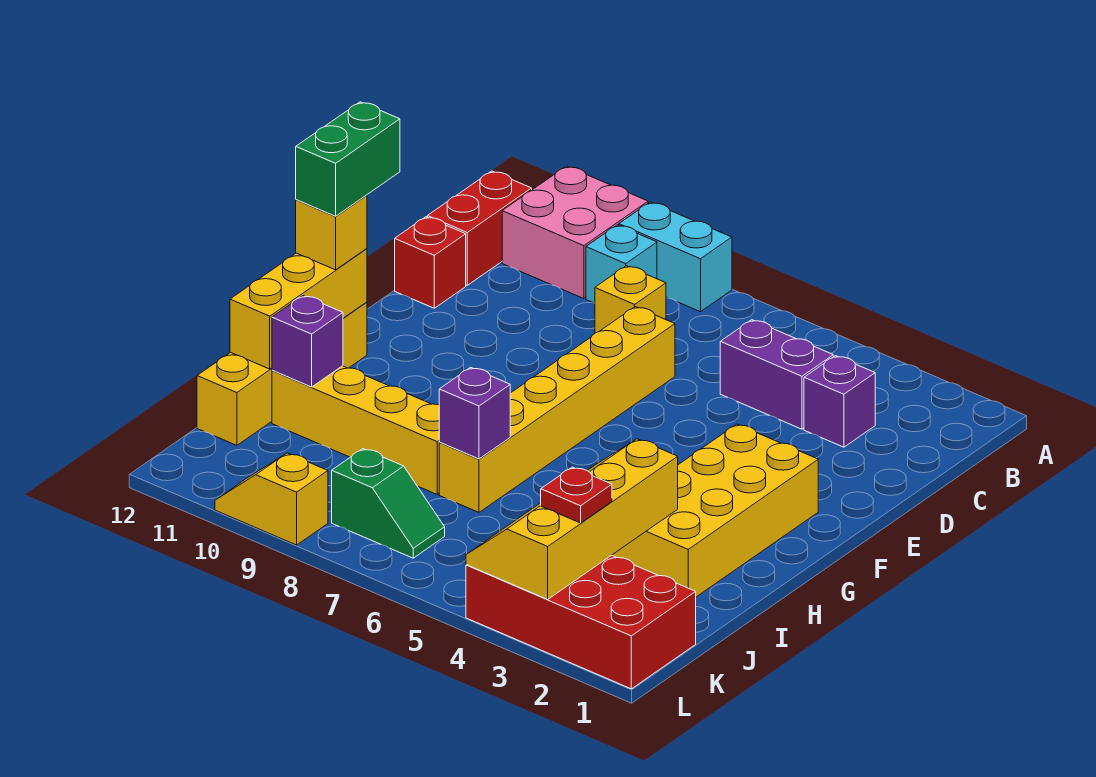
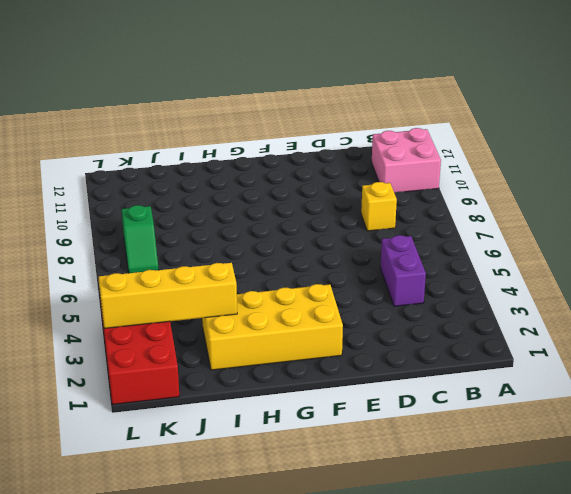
none -> cyan 1x2 brick [619,202,732,312]
none -> cyan 1x1 brick [586,225,657,303]
none -> red 1x2 brick [427,171,532,285]

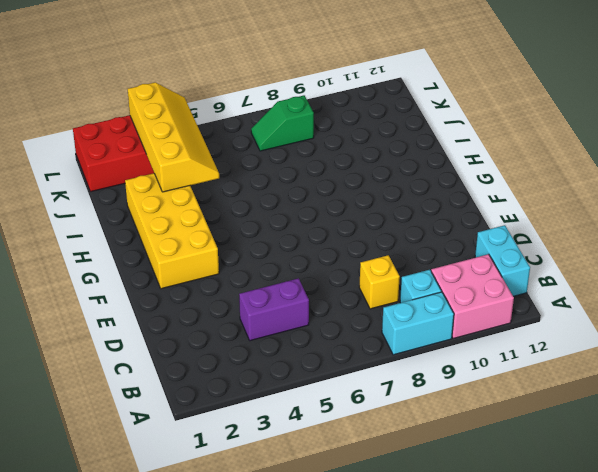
cyan 1x2 brick [475,225,530,296] -> red 1x2 brick [427,171,532,285]
none -> purple 1x1 brick [804,356,875,447]
none -> yellow 1x6 brick [439,307,675,512]
none -> red 1x1 brick [395,217,466,308]

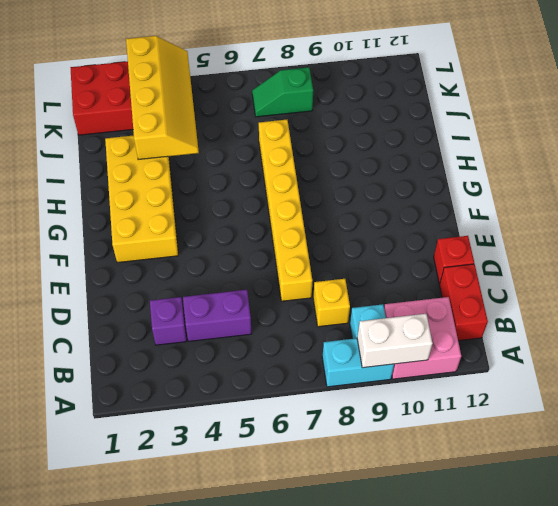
white 1x2 brick [357,314,433,368] -> none
none -> yellow 1x4 brick [197,302,367,445]
none -> yellow 1x4 brick [272,366,440,494]
none -> yellow 1x2 slope [215,453,328,545]

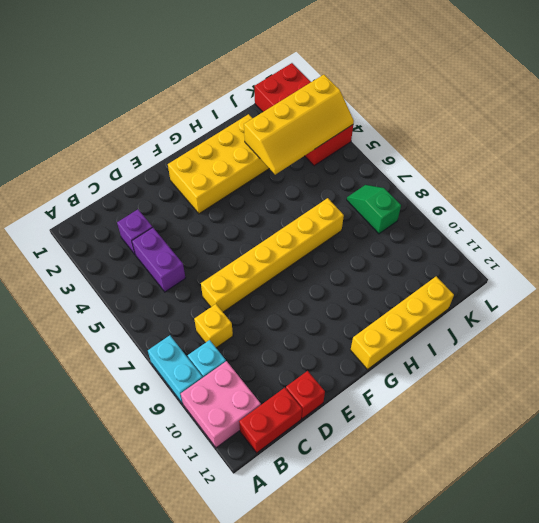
none -> yellow 1x4 brick [272,366,440,494]
none -> yellow 1x2 slope [215,453,328,545]
none -> yellow 1x3 brick [230,249,367,369]

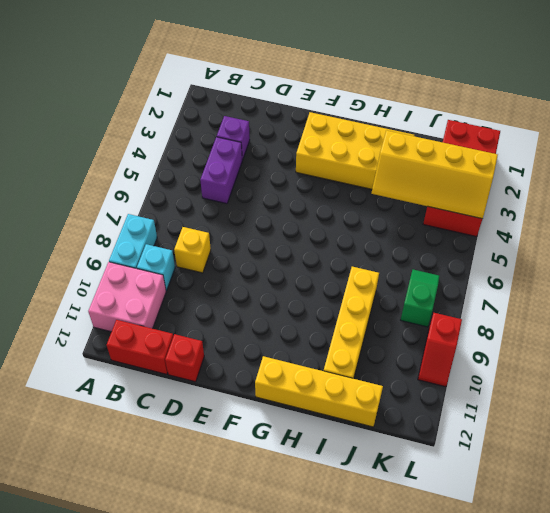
red 1x2 slope [418,313,462,387] -> yellow 1x2 slope [215,453,328,545]
none -> yellow 1x6 brick [439,307,675,512]
none -> yellow 1x3 brick [230,249,367,369]
none -> purple 1x1 brick [439,367,510,459]

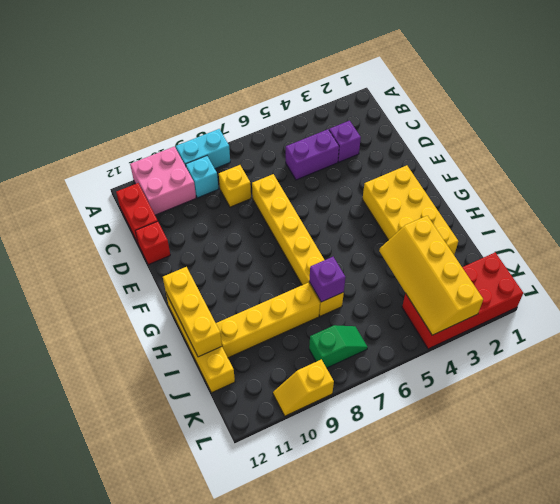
none -> purple 1x1 brick [272,296,343,387]
none -> yellow 1x1 brick [296,195,367,270]
none -> red 1x1 plate [541,467,612,523]

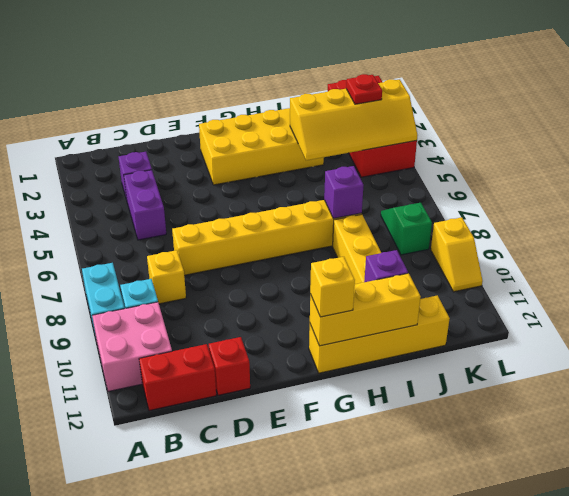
none -> green 1x2 brick [296,102,400,216]

